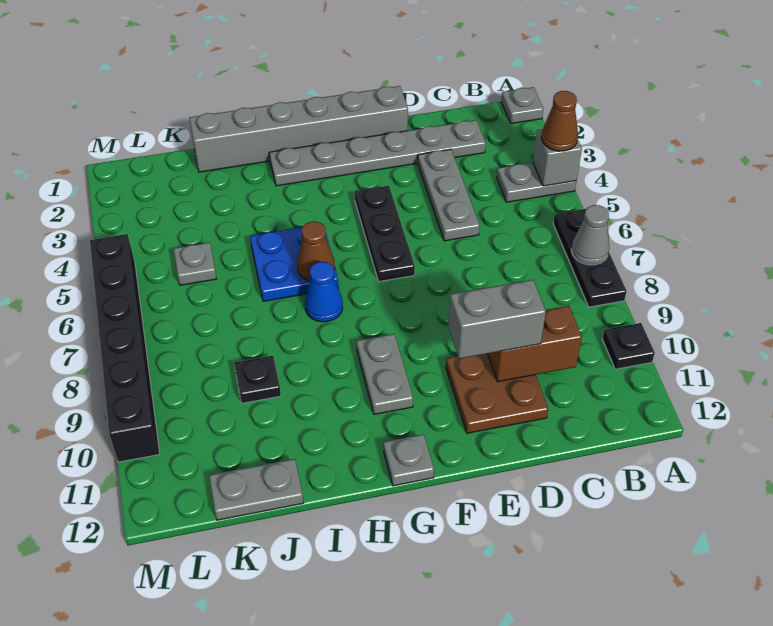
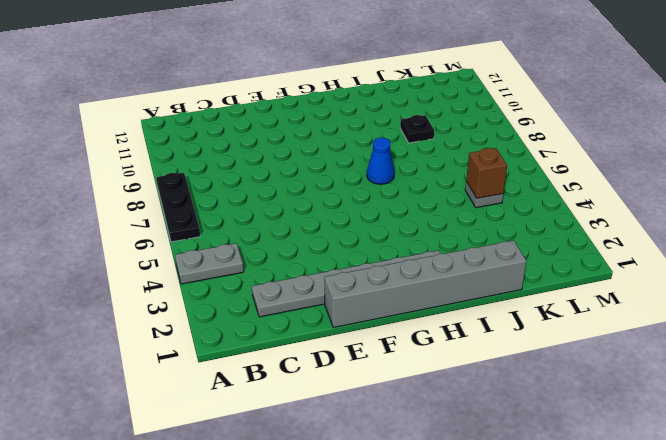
brown 1x1 brick [466,148,507,198] -> none
none -> grey 1x1 plate [501,87,543,124]
none -> black 1x1 plate [602,323,655,369]
none -> grey 1x3 plate [418,149,480,241]

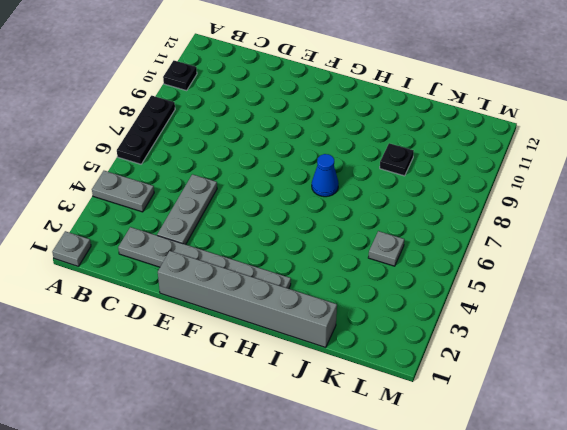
none -> brown 2x2 plate [446,354,548,433]
none -> black 1x3 plate [355,186,415,282]
none -> grey 1x2 plate [357,334,413,414]

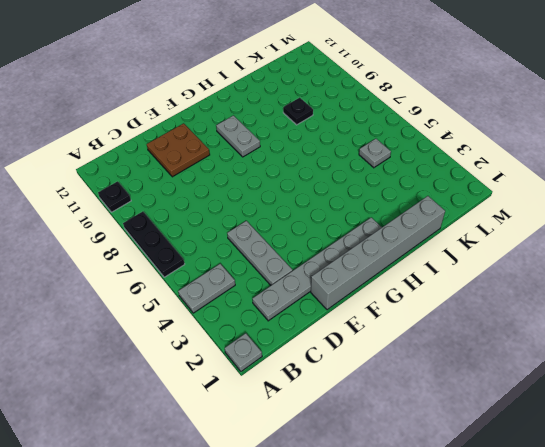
none -> black 1x3 plate [355,186,415,282]
none -> grey 1x1 plate [383,434,434,486]
none -> blue 2x2 plate [250,224,338,301]

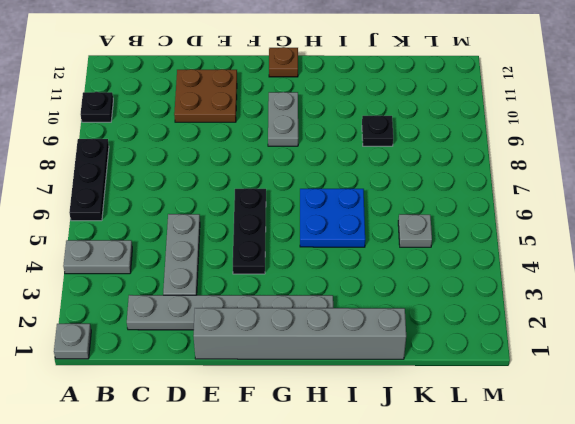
brown 1x1 plate [269,47,298,77] -> grey 1x1 plate [383,434,434,486]
none -> blue 1x1 cone [305,262,343,322]
none -> grey 1x2 plate [209,459,303,520]
none -> black 1x6 brick [90,234,160,462]

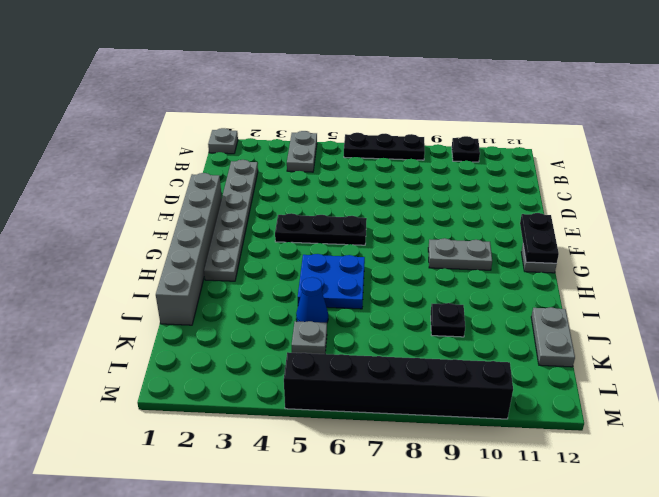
black 1x2 plate [520,213,559,264] -> none
blue 1x1 cone [296,277,328,323] -> blue 1x1 cone moved to [305,262,343,322]
none -> grey 1x3 plate [418,149,480,241]
none -> brown 2x2 plate [446,354,548,433]
none -> grey 1x1 brick [533,129,582,186]

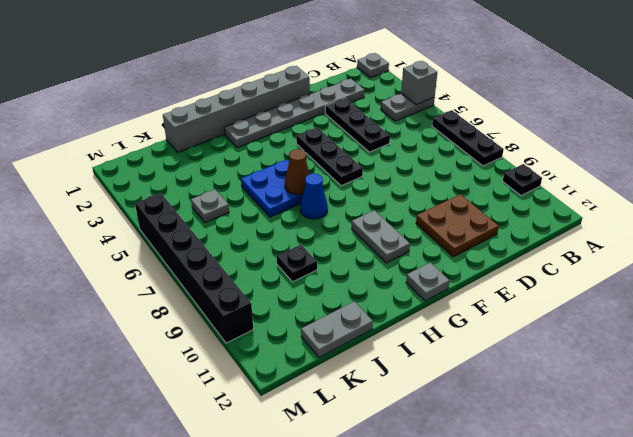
black 1x3 plate [325,98,390,152] -> grey 1x3 plate [418,149,480,241]
none -> grey 1x1 cone [571,205,609,265]
none -> brown 1x2 brick [488,306,582,382]
none -> brown 1x1 cone [541,91,578,151]

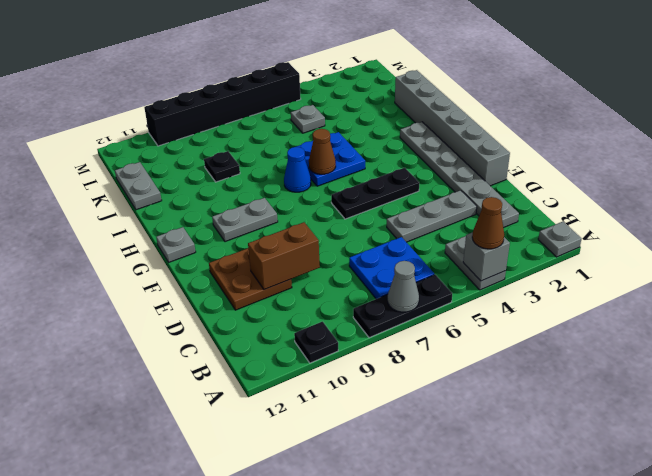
blue 2x2 plate [349,237,434,299] -> none
brown 1x2 brick [248,222,320,290] -> brown 1x2 brick turned to [488,306,582,382]
none -> grey 1x2 brick [448,280,546,359]

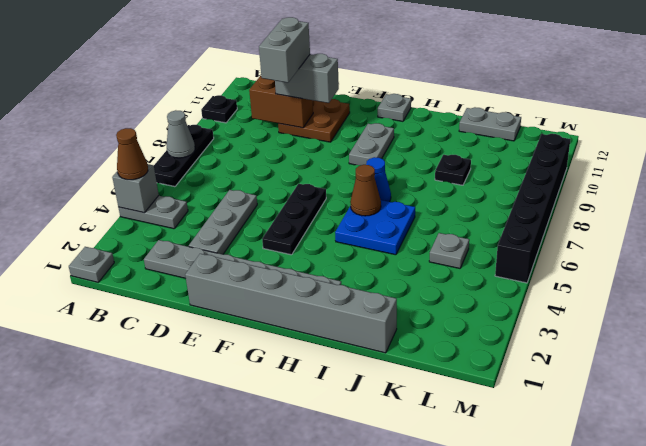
grey 1x2 brick [259,17,310,83] -> none

